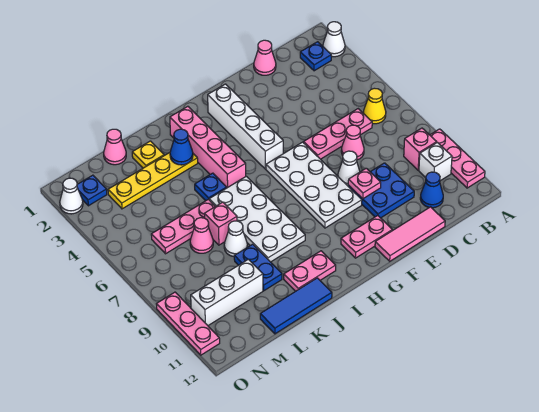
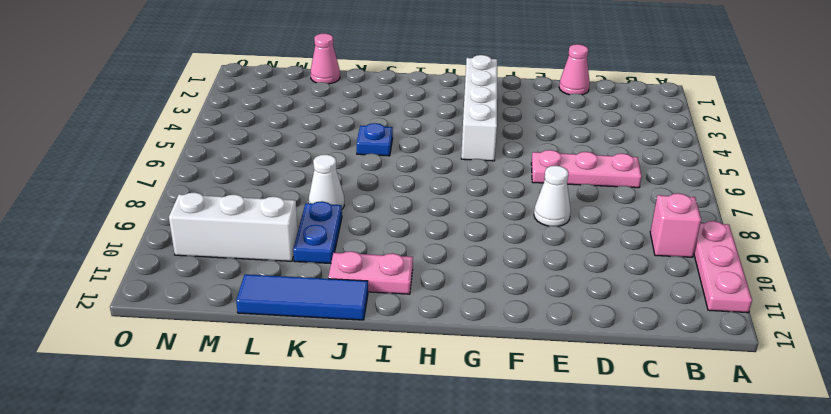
none -> white 1x1 cone [323,22,345,57]
none -> blue 1x1 plate [300,42,331,71]
none -> yellow 1x1 cone [363,88,386,124]
none -> white 1x1 brick [419,142,452,181]

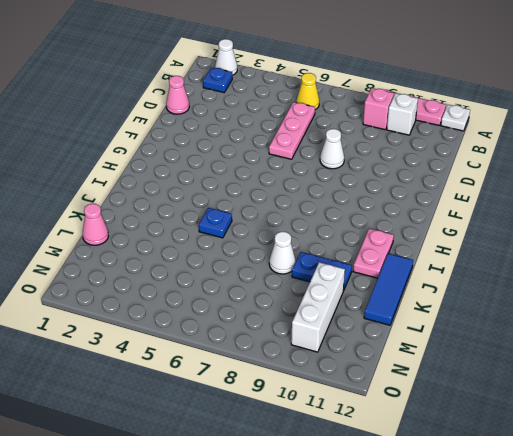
white 1x1 plate [441,105,470,131] -> none
none -> blue 1x1 cone [420,172,443,208]
none -> pink 1x1 cone [341,125,364,160]
none -> blue 2x2 plate [348,163,414,218]
none -> pink 1x3 tile [375,207,445,261]

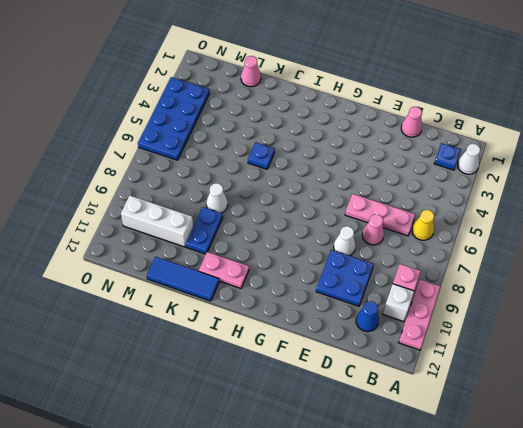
blue 2x4 plate [138,77,210,160] -> none
none -> pink 1x3 tile [375,207,445,261]
none -> white 2x4 plate [266,142,362,228]
none -> pink 1x2 plate [341,215,392,258]
none -> white 1x4 brick [208,84,283,169]

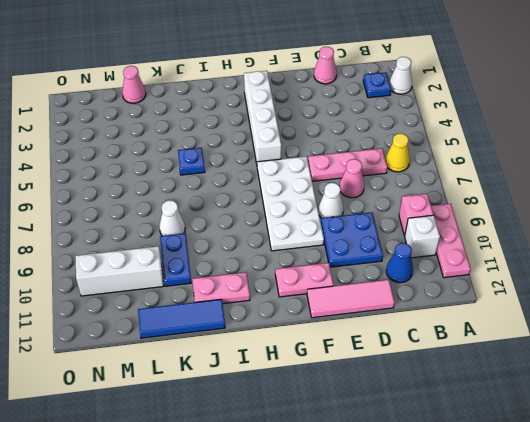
none -> pink 1x4 brick [170,106,246,188]
none -> white 2x4 plate [209,176,305,262]
none -> yellow 1x4 plate [108,153,198,209]
none -> yellow 1x1 plate [132,141,164,168]

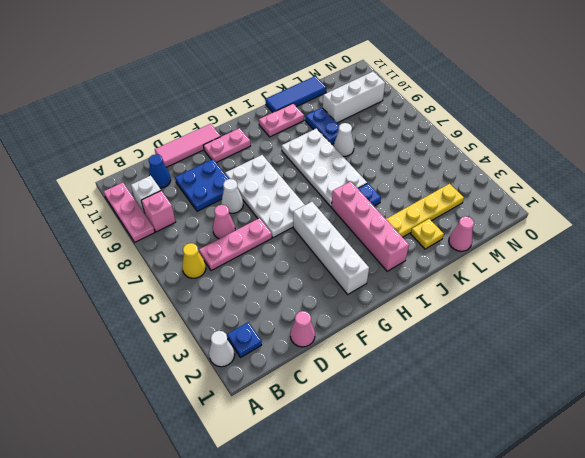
none -> pink 1x3 plate [151,199,215,254]
none -> pink 1x1 brick [205,202,237,245]
none -> pink 1x1 cone [190,218,213,253]
none -> blue 1x1 plate [77,175,107,206]

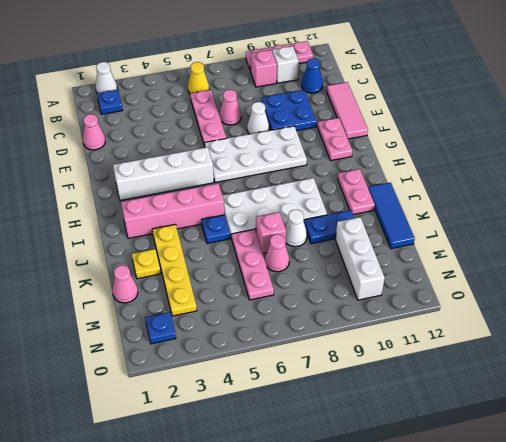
none -> white 1x1 cone [60,178,83,214]
none -> pink 1x3 plate [157,292,220,355]
none -> pink 1x1 plate [348,168,381,199]
none -> blue 1x1 cone [170,129,193,165]

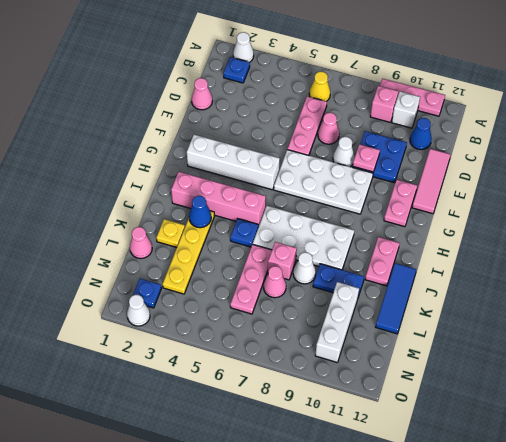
none -> pink 1x3 plate [157,292,220,355]

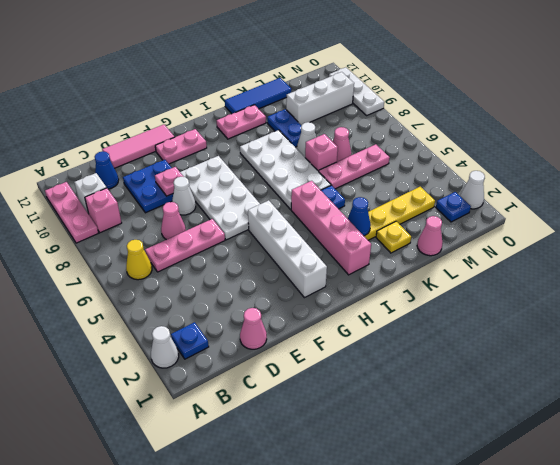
white 1x3 plate [329,67,384,115] -> pink 1x3 plate [157,292,220,355]

